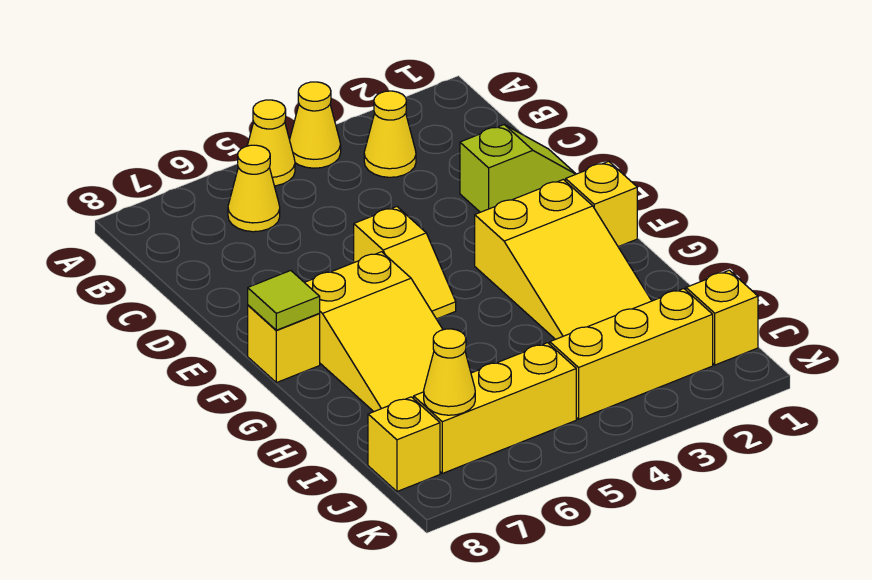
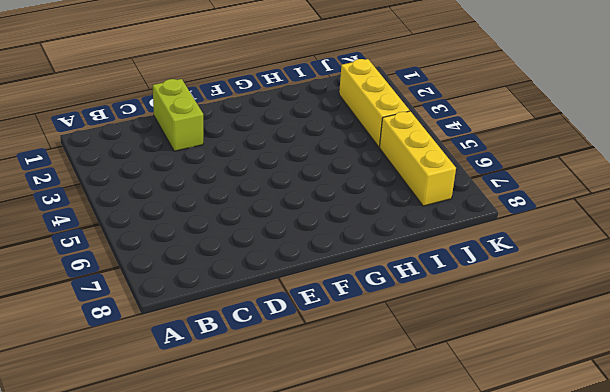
lime 1x2 brick [153,79,203,151] -> lime 1x2 slope [460,125,576,212]
none -> yellow 1x1 cone [290,82,341,168]
none -> yellow 1x1 cone [247,100,295,186]
none -> yellow 1x1 cone [364,91,416,177]

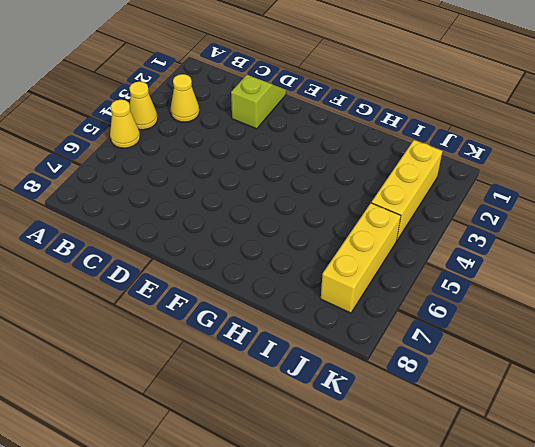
none -> yellow 1x1 cone [228,145,280,232]
none -> yellow 1x2 slope [354,207,456,319]
none -> yellow 1x1 brick [566,161,637,247]

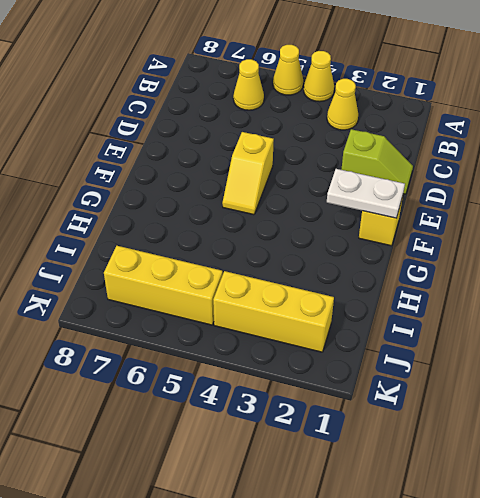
white 1x2 plate [327,169,405,218] -> none
none -> yellow 2x3 slope [475,179,651,339]
none -> yellow 2x3 slope [304,252,443,412]
none -> yellow 1x1 brick [248,305,320,383]

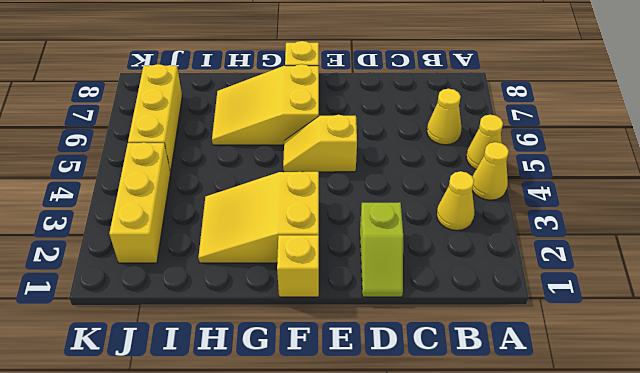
none -> yellow 1x1 brick [686,270,758,365]
none -> yellow 1x1 brick [368,397,440,491]
none -> lime 1x1 tile [248,271,320,330]

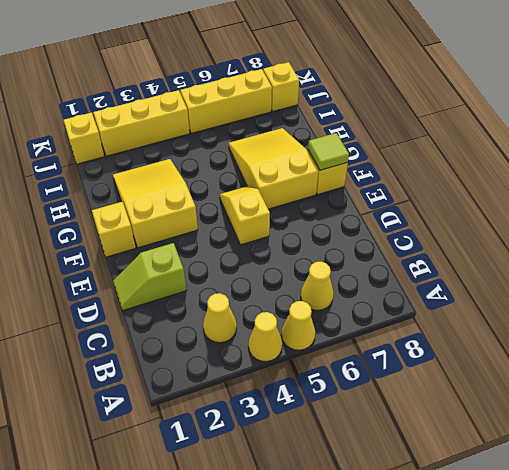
none -> yellow 1x1 cone [424,329,475,415]

